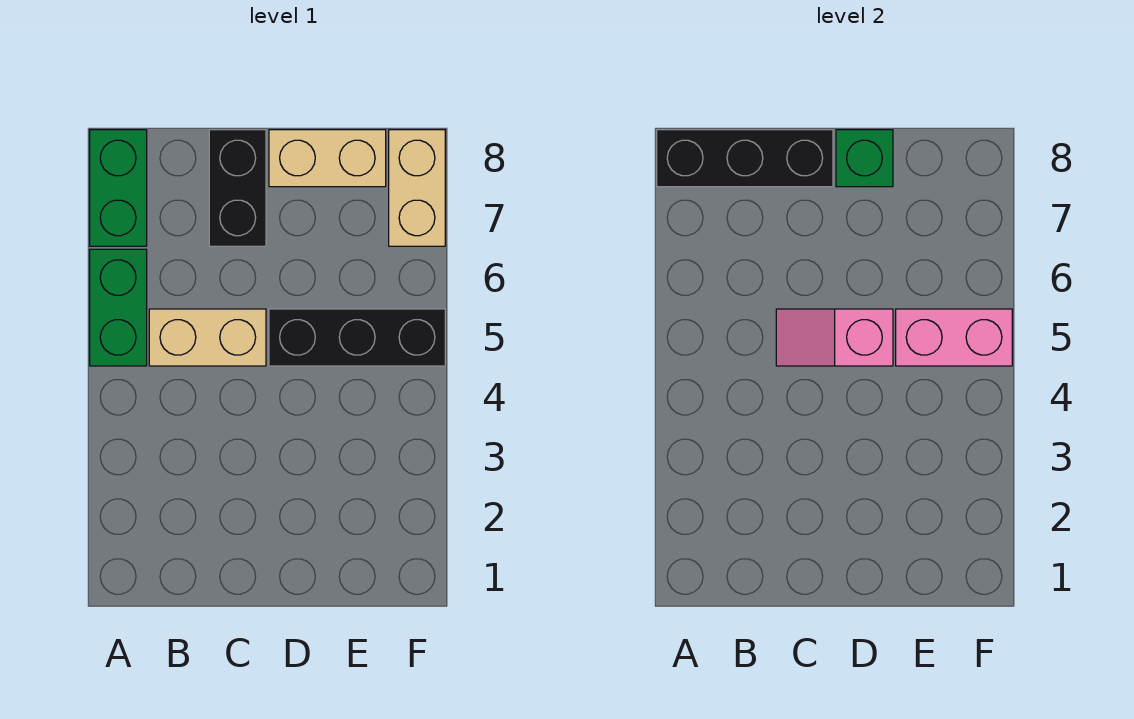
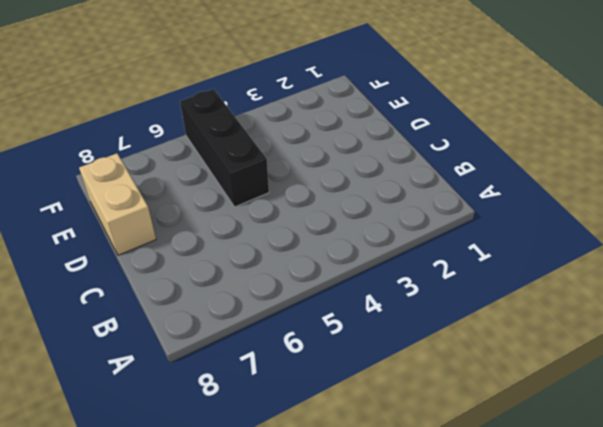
none -> green 1x2 brick [90,249,147,366]
none -> green 1x2 brick [90,130,147,246]

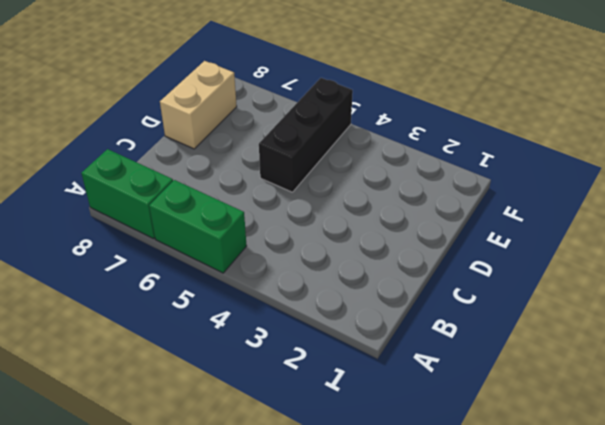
none -> tan 1x2 brick [149,309,266,366]
none -> black 1x2 brick [209,130,266,246]

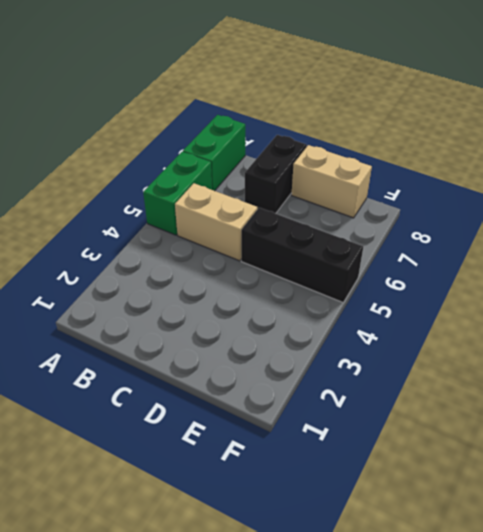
none -> tan 1x2 brick [389,130,445,246]
none -> black 1x3 brick [657,130,833,187]

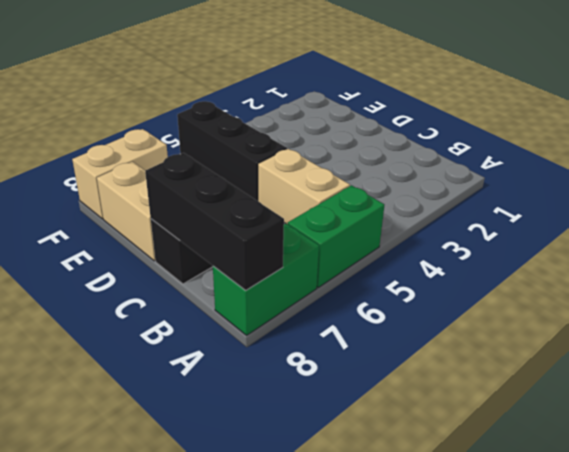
none -> pink 1x2 slope [776,309,893,366]
none -> green 1x1 brick [836,130,893,187]

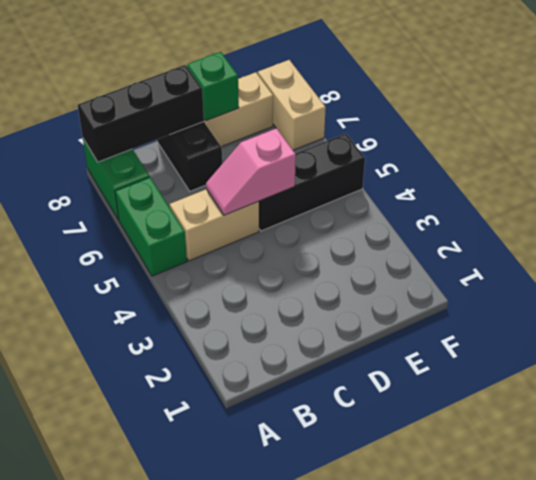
none -> pink 1x2 brick [896,309,1012,366]

